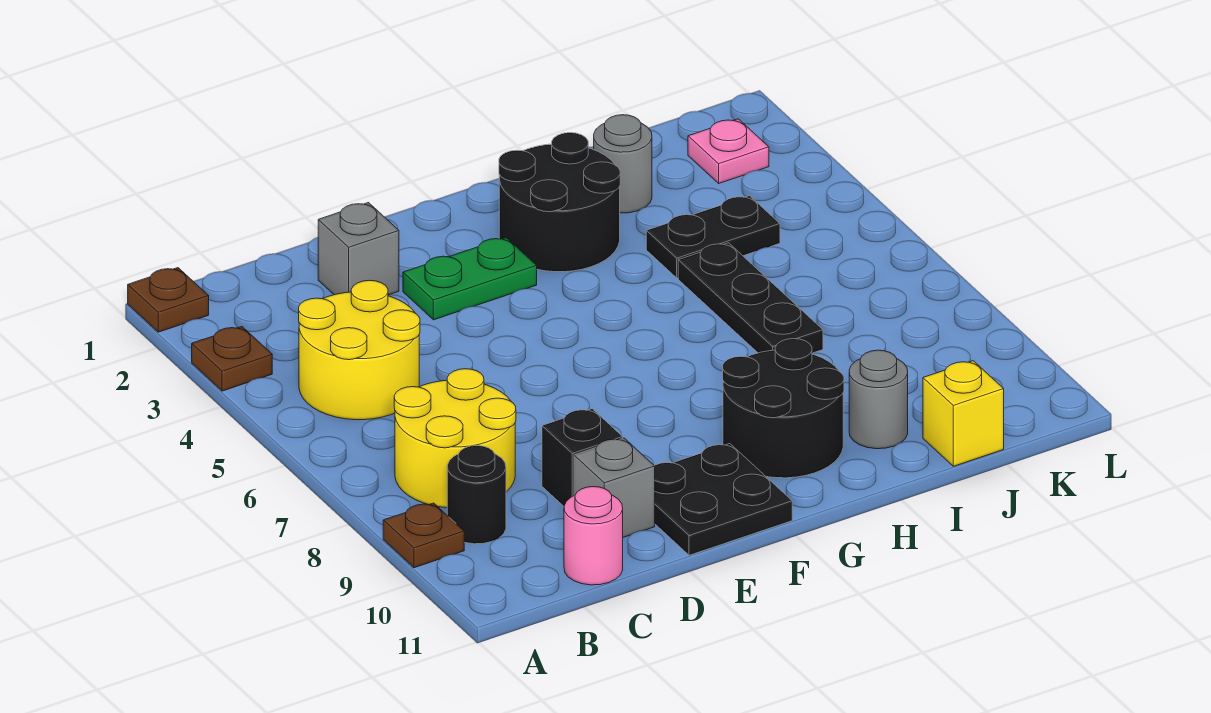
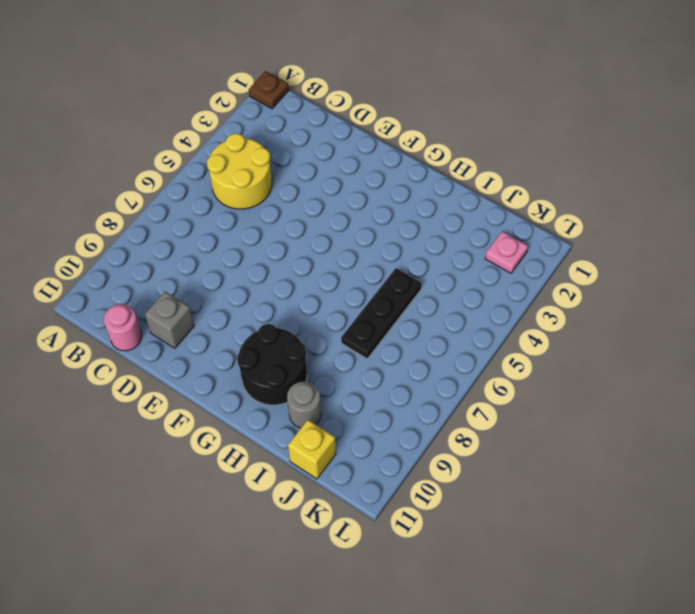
none -> brown 1x1 plate [192,327,272,391]
none -> brown 1x1 plate [383,503,464,568]
none -> yellow 2x2 round brick [394,369,516,508]

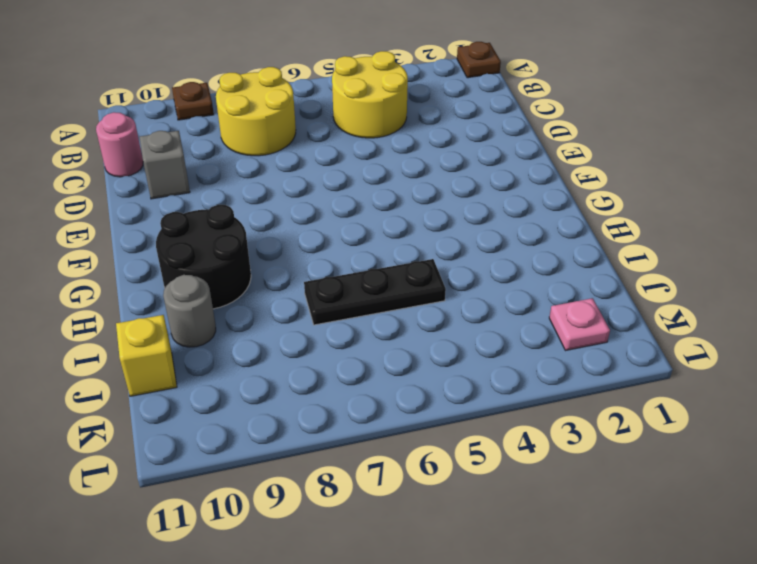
none -> brown 1x1 plate [192,327,272,391]
none -> black 1x1 round brick [447,445,506,544]
none -> grey 1x1 brick [318,203,399,295]

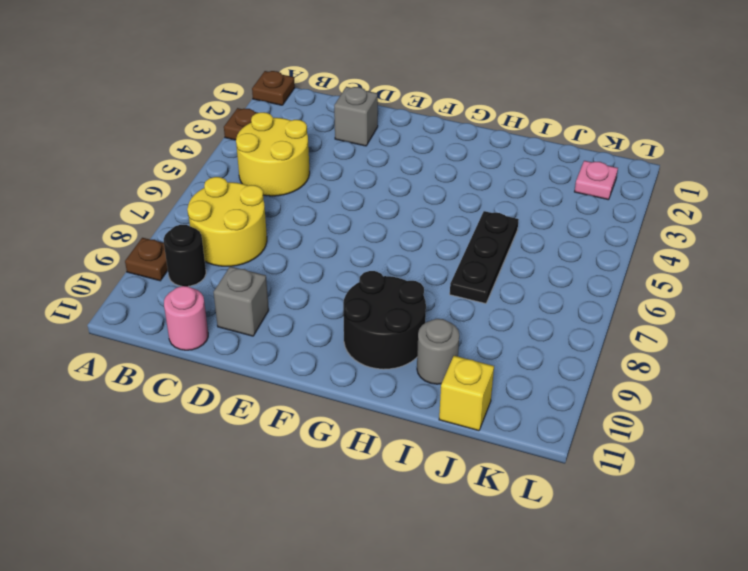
none -> black 1x1 brick [542,409,623,506]
none -> green 1x2 plate [403,238,537,320]
none -> black 2x2 plate [654,444,792,555]

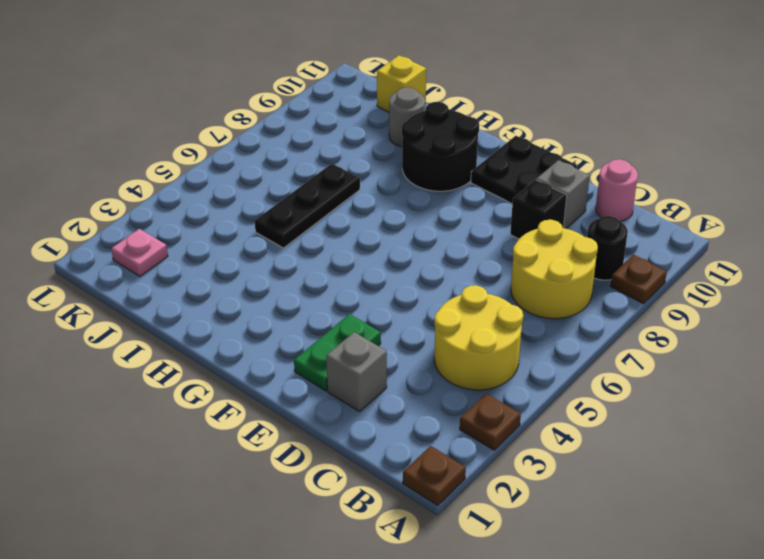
green 1x2 plate [294,314,381,391] -> green 1x2 plate turned to [403,238,537,320]
none -> black 2x2 round brick [499,133,620,272]
none -> grey 1x1 round brick [594,115,652,213]
none -> black 1x2 plate [646,196,780,278]

